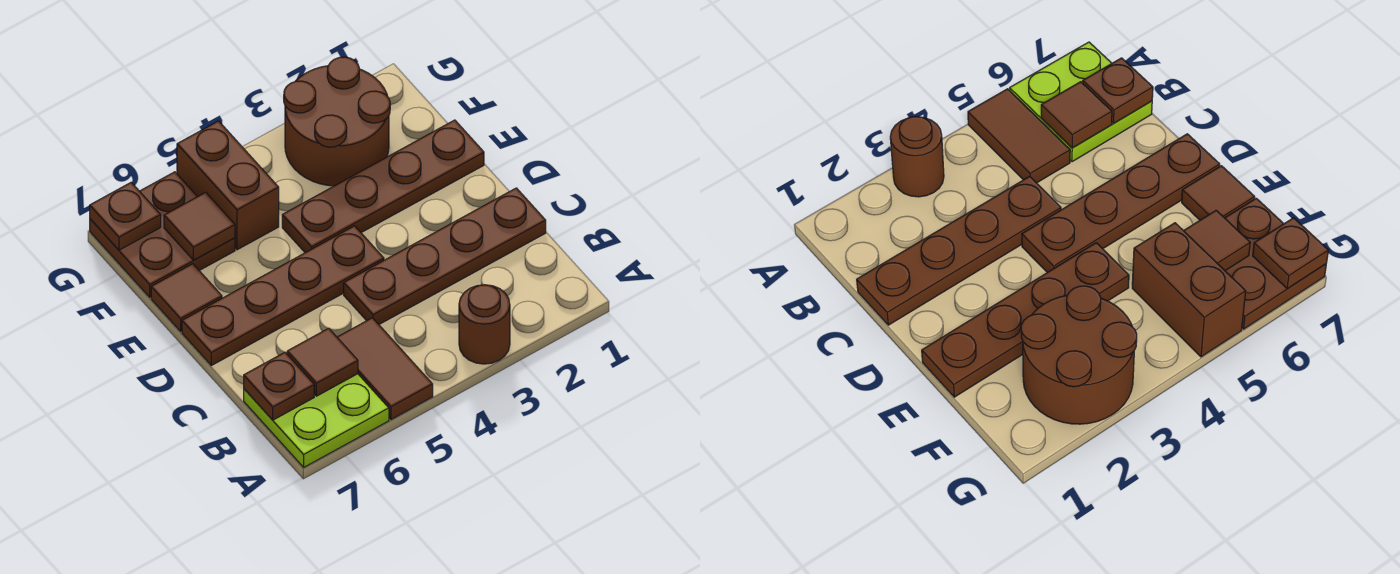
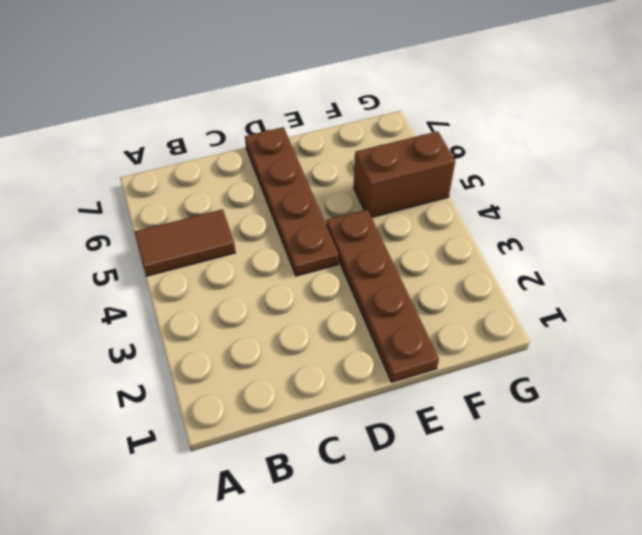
none -> brown 1x1 round brick [459,285,510,364]
none -> lime 2x2 plate [244,374,389,467]
none -> brown 1x4 plate [344,188,546,324]

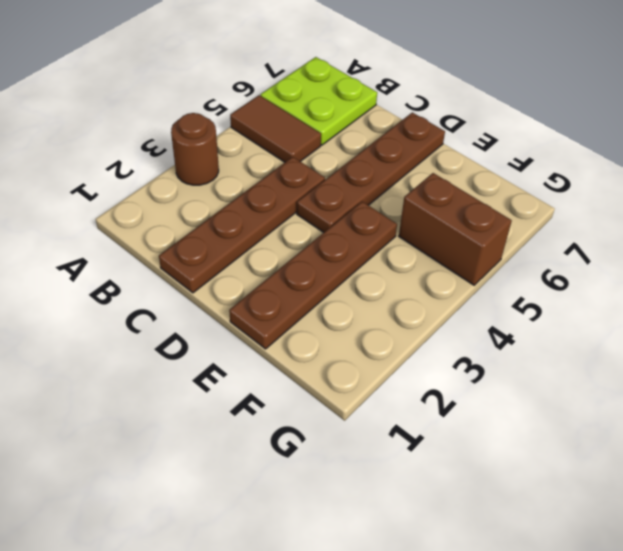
none -> brown 1x1 tile [151,264,222,331]
none -> brown 2x2 round brick [284,57,390,186]
none -> brown 2x2 plate [90,172,235,297]

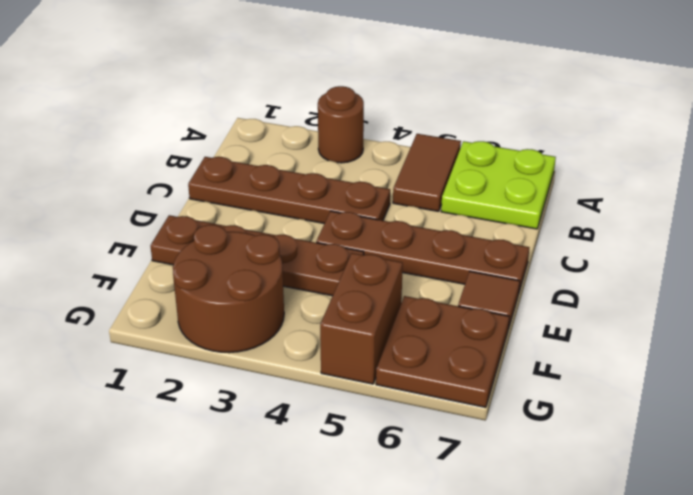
none -> brown 1x1 tile [287,328,358,396]
none -> brown 1x1 plate [244,352,314,420]
none -> brown 1x1 tile [164,192,235,260]

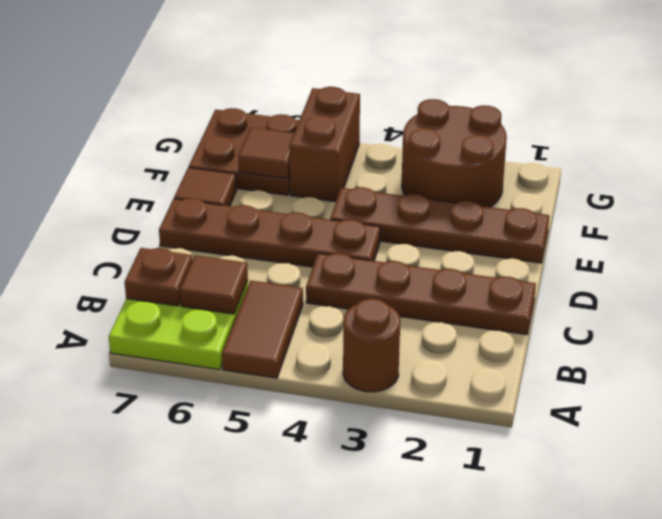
none -> brown 1x1 plate [90,183,161,250]

